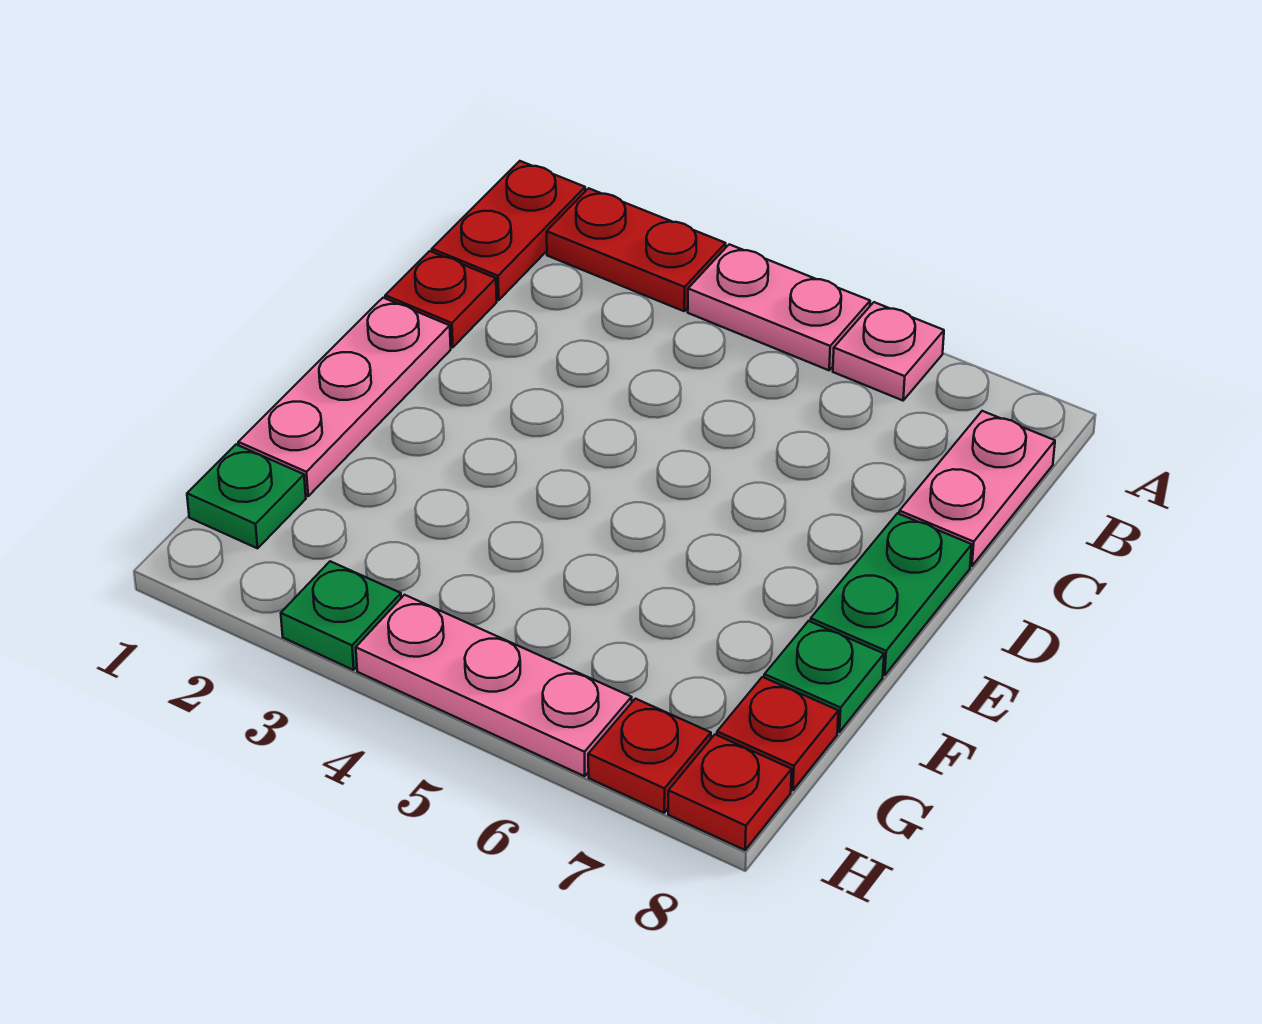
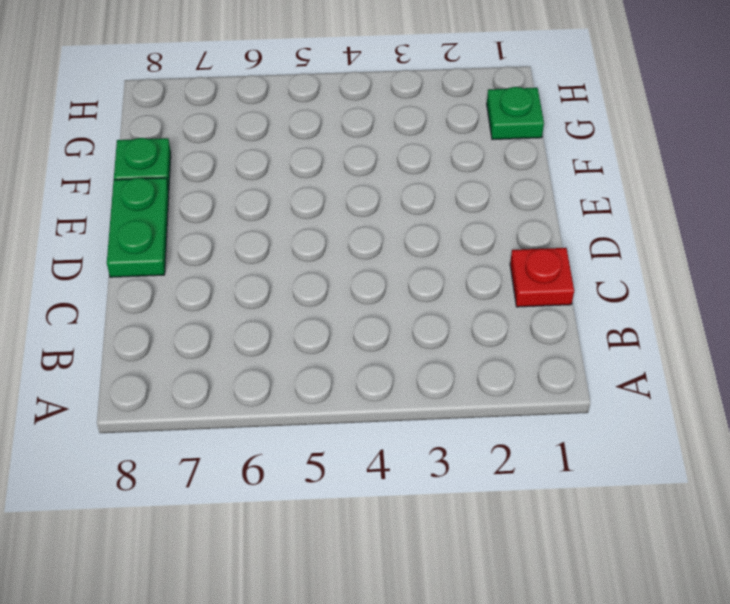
none -> red 1x2 plate [432,161,585,300]
none -> red 1x2 plate [547,188,726,311]
none -> pink 1x2 plate [688,244,870,370]

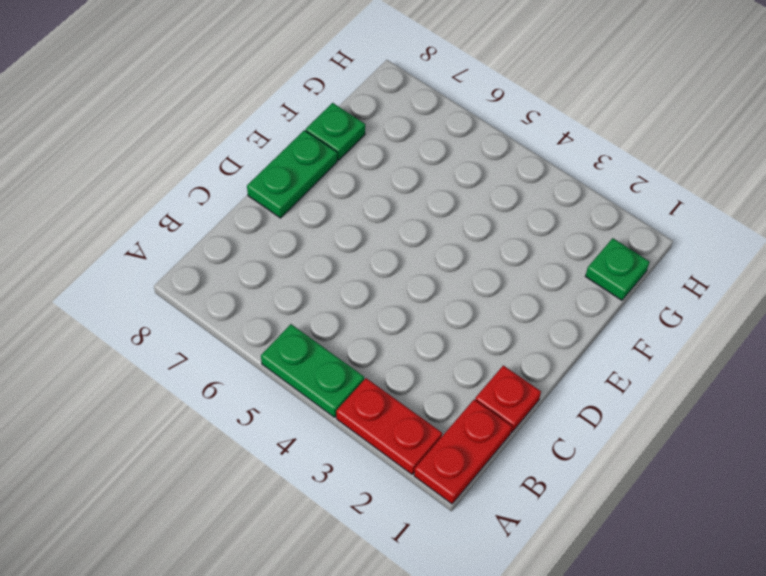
green 1x2 plate [261,324,364,417] -> pink 1x2 plate [688,244,870,370]
none -> pink 1x1 plate [833,302,944,400]
none -> pink 1x2 plate [899,411,1055,566]
none -> pink 1x3 plate [238,298,451,496]

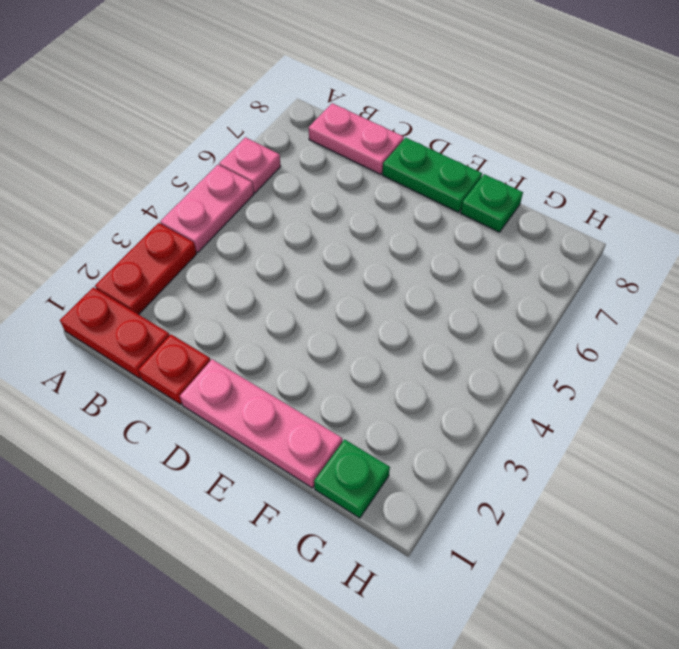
none -> red 1x1 plate [717,677,838,790]
none -> green 1x1 plate [281,561,401,670]
none -> pink 1x3 plate [356,595,632,776]

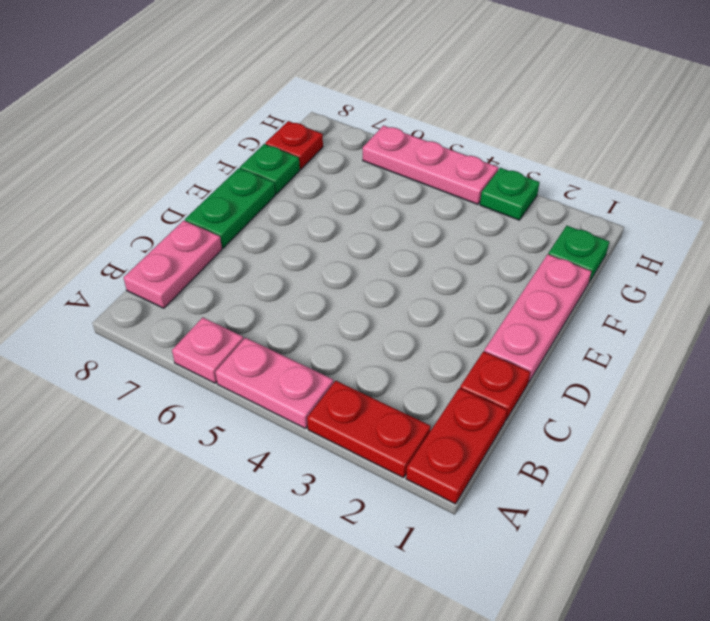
none -> red 1x1 plate [588,699,711,813]
none -> red 1x1 plate [668,735,792,850]

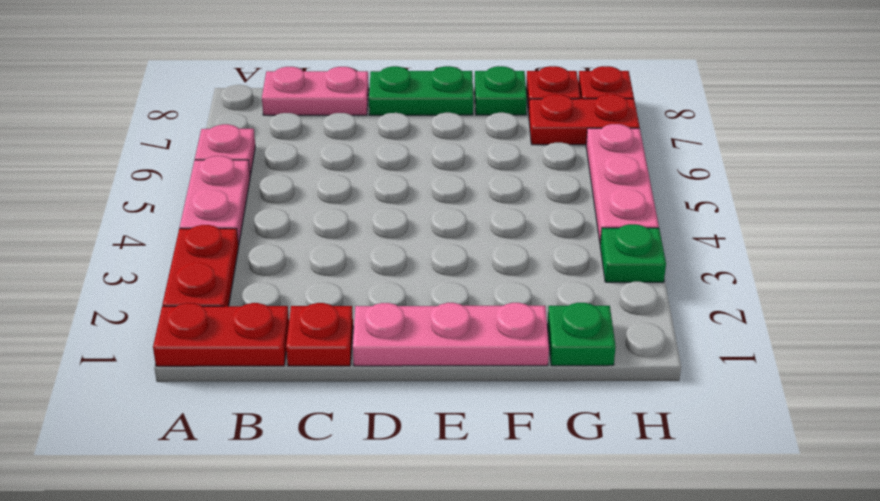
red 1x2 plate [529,94,640,145] -> red 1x1 plate [588,699,711,813]

